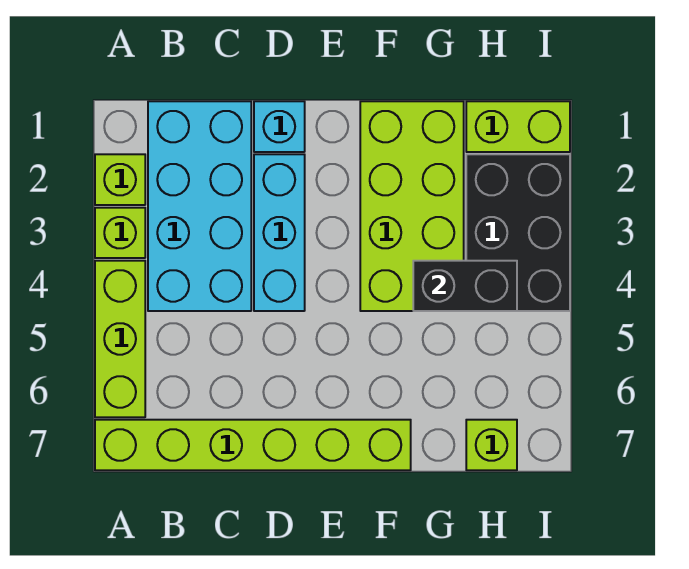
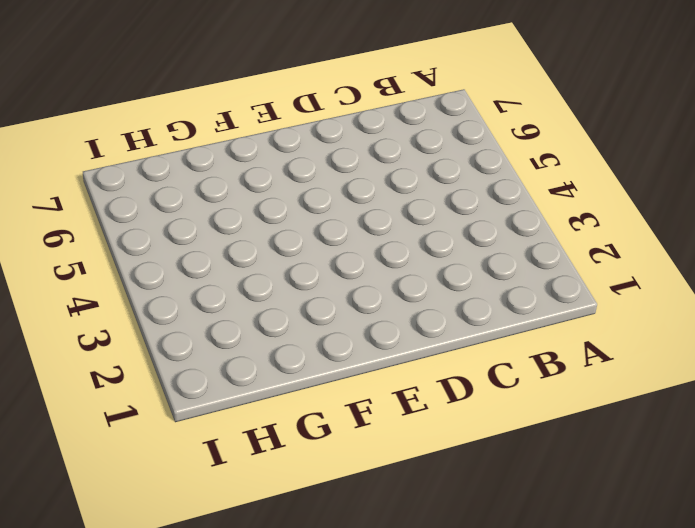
none -> lime 1x1 brick [95,154,145,205]
none -> lime 1x1 brick [95,208,145,258]
none -> lime 1x3 brick [95,261,145,417]

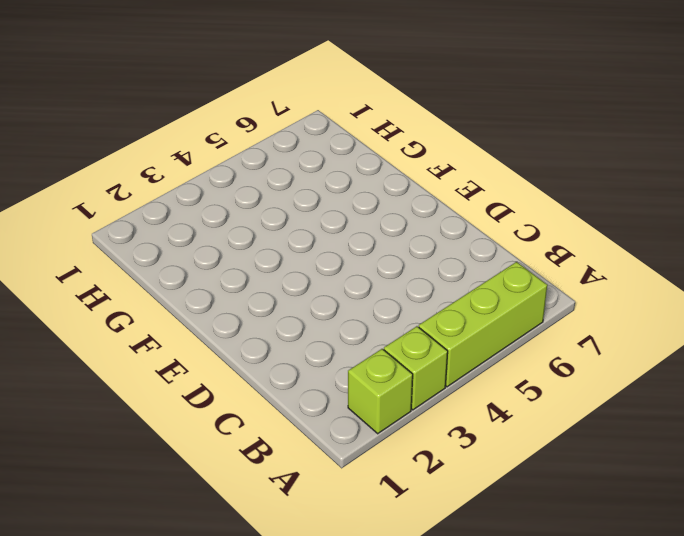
none -> lime 1x6 brick [95,420,411,470]
none -> cyan 2x4 brick [148,101,251,311]
none -> cyan 1x1 brick [254,101,305,152]

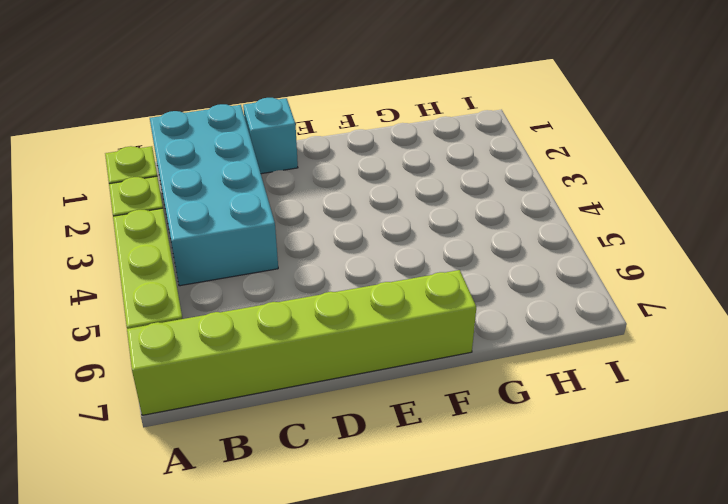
none -> cyan 1x3 brick [254,154,305,311]
none -> lime 2x4 brick [360,101,464,311]
none -> lime 1x2 brick [466,101,570,152]

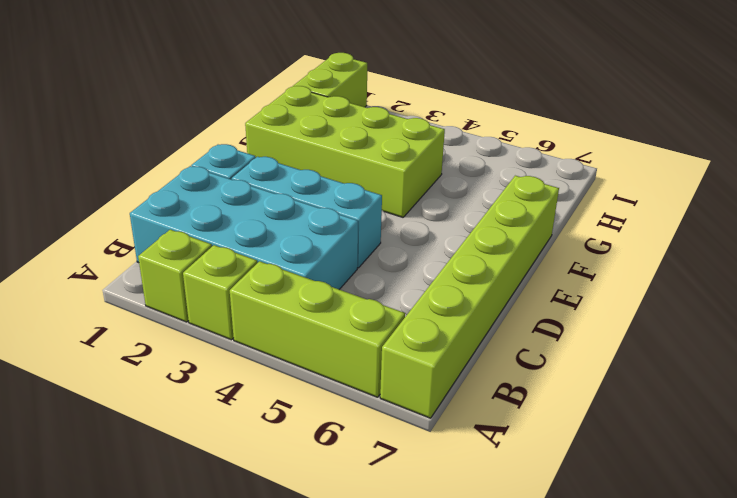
none -> black 2x3 brick [466,154,570,311]
none -> lime 1x1 brick [466,420,517,470]
none -> black 1x2 brick [413,261,517,311]

